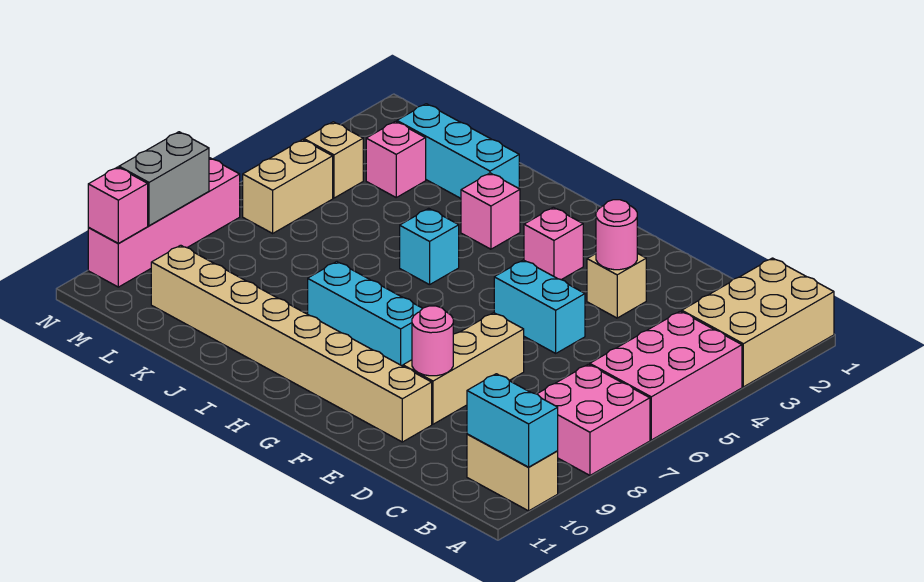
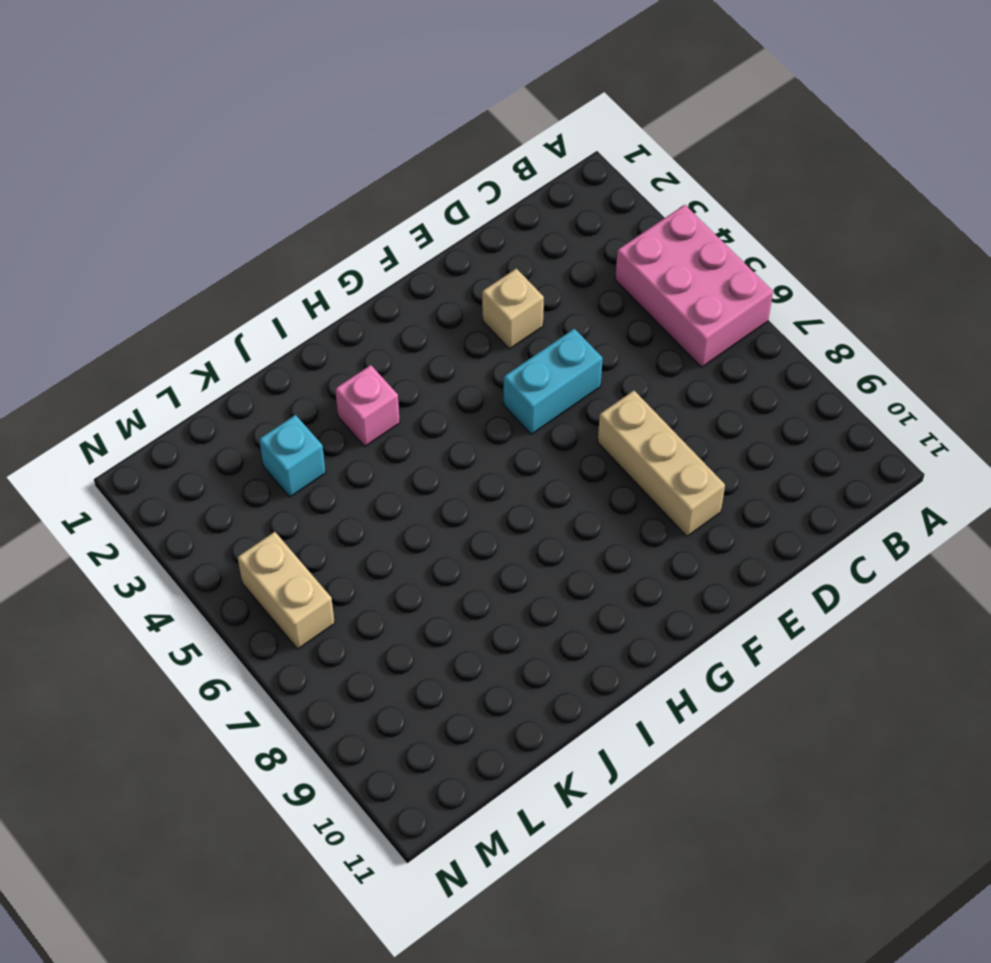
cyan 1x1 brick [259,415,326,497] -> cyan 1x1 brick moved to [400,208,459,285]
none -> tan 2x3 brick [682,258,834,387]
none -> pink 2x2 brick [538,364,650,475]
none -> tan 1x2 brick [467,434,558,511]

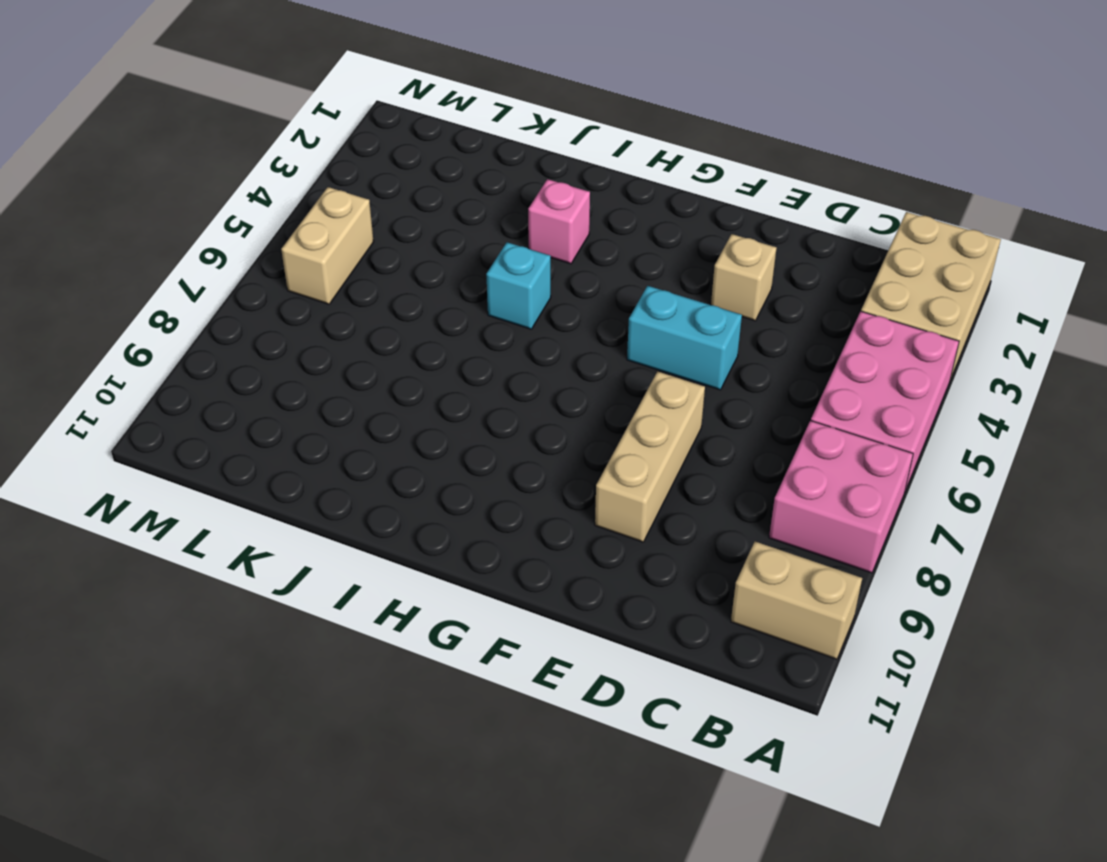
none -> tan 1x8 brick [151,245,432,442]
none -> pink 1x1 brick [524,207,583,280]
none -> cyan 1x3 brick [308,262,423,366]

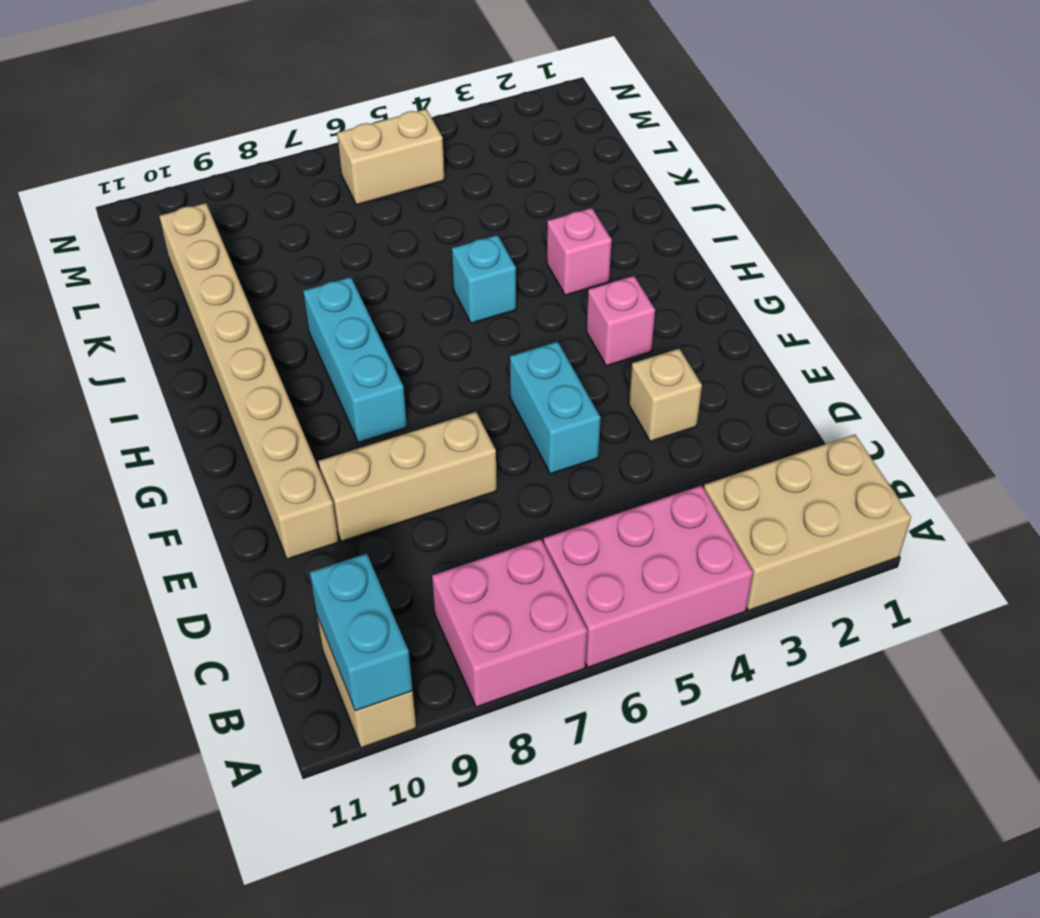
none -> cyan 1x3 brick [397,104,519,198]
none -> pink 1x1 brick [366,121,426,197]
none -> tan 1x1 brick [304,122,363,198]

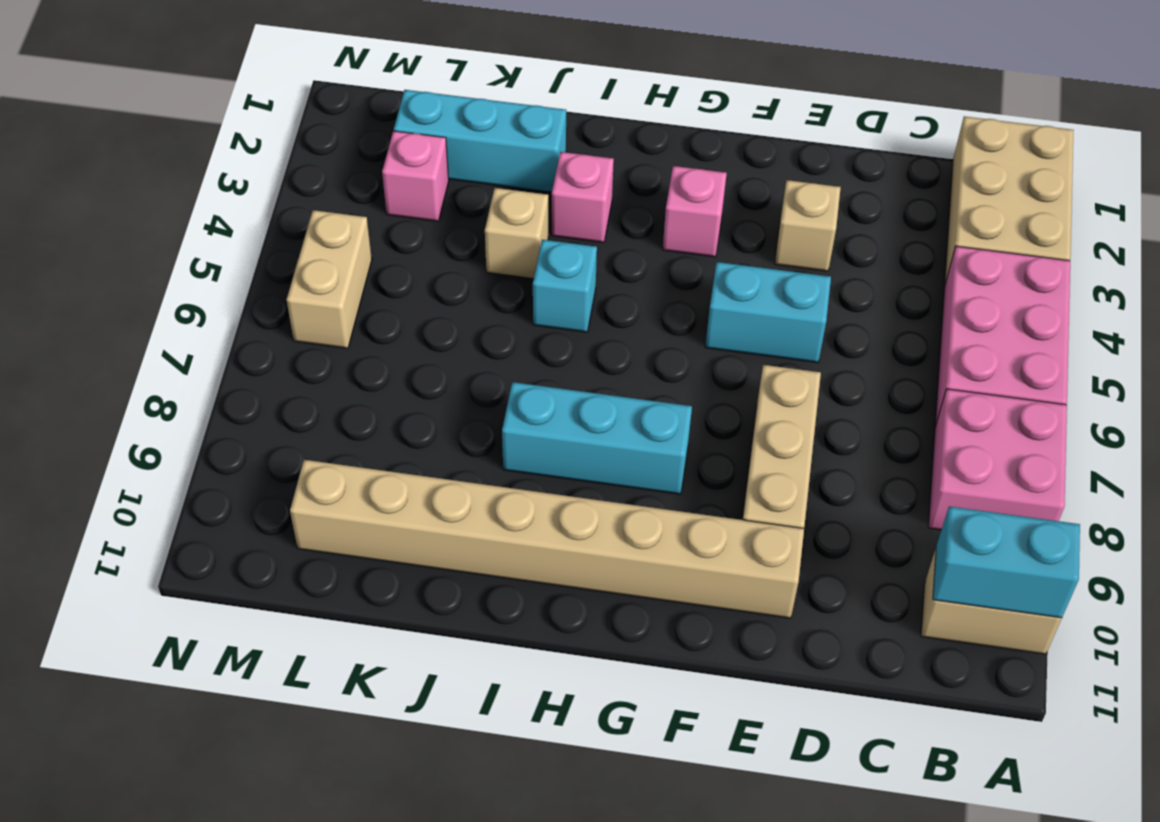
tan 1x1 brick [485,188,548,279] -> tan 1x1 brick moved to [304,122,363,198]
none -> pink 1x4 brick [88,158,240,287]
none -> pink 1x1 round brick [596,200,637,270]
none -> pink 1x1 round brick [412,306,453,376]

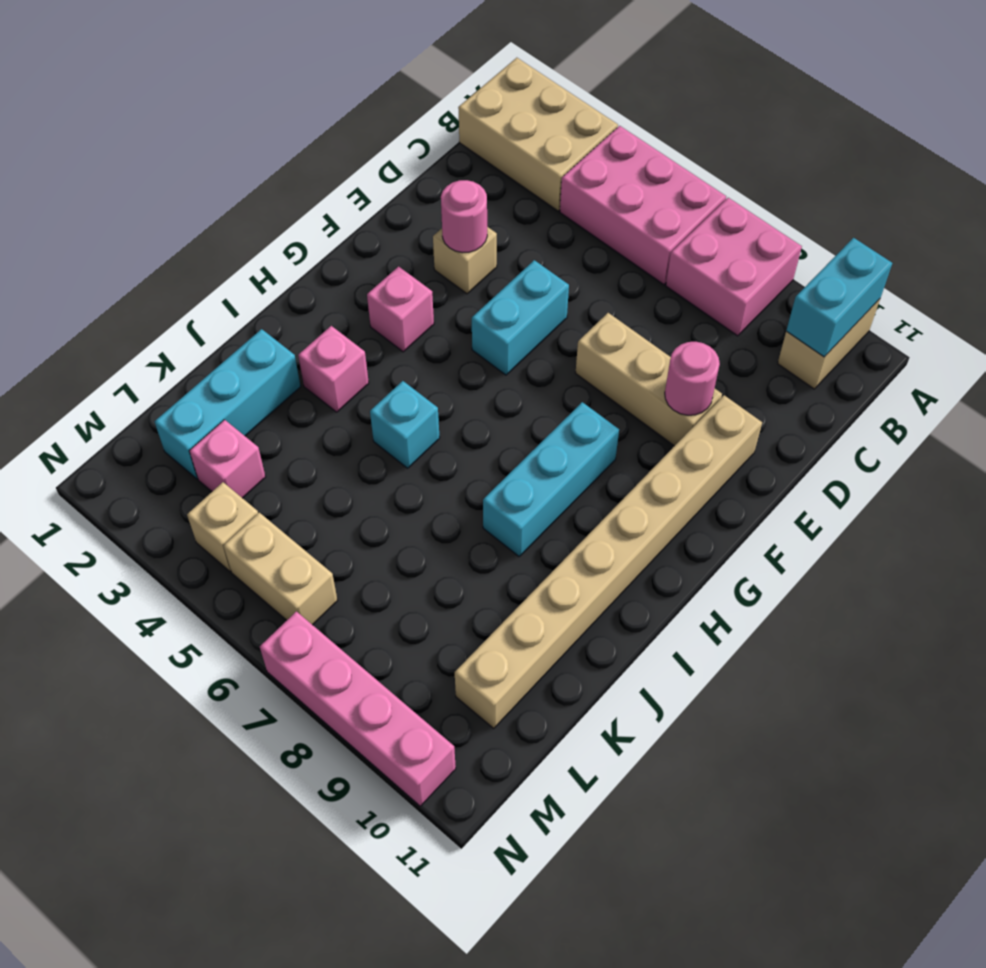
none -> grey 1x2 brick [119,132,209,226]
none -> pink 1x1 brick [88,167,148,243]

